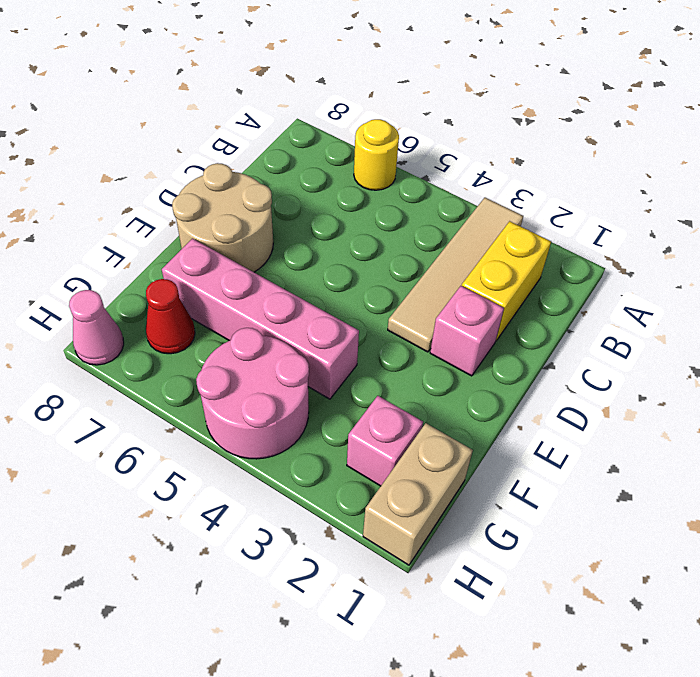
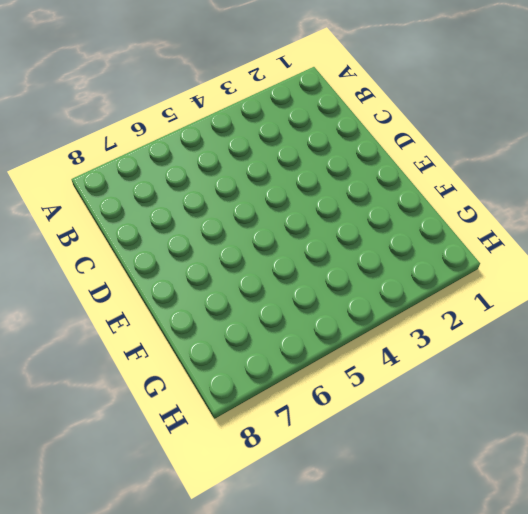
none -> tan 1x4 tile [388,198,523,352]
none -> yellow 1x1 round brick [354,119,399,190]

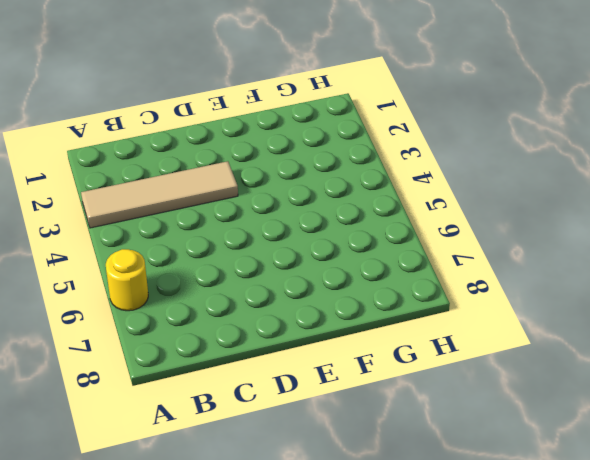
none -> yellow 1x2 brick [462,221,551,341]
none -> pink 1x1 brick [430,286,504,376]

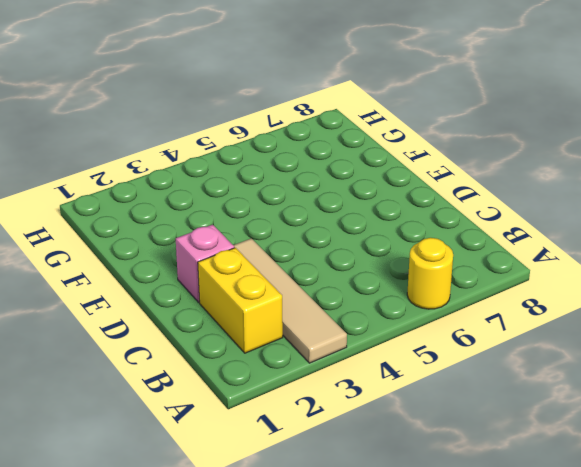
none -> tan 2x2 round brick [172,163,273,272]
none -> pink 1x4 brick [162,239,359,399]

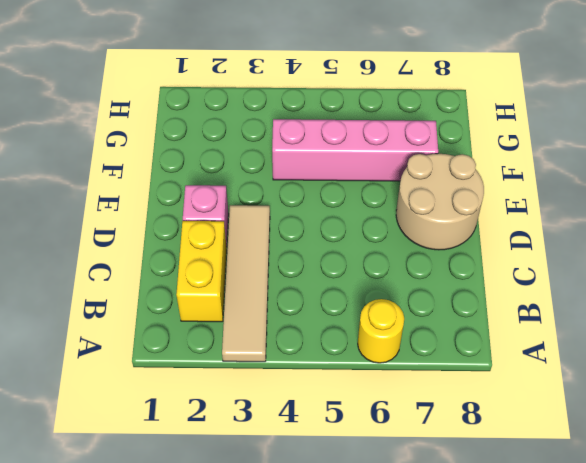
none -> tan 1x2 brick [363,423,473,565]
none -> pink 1x1 brick [347,396,423,486]

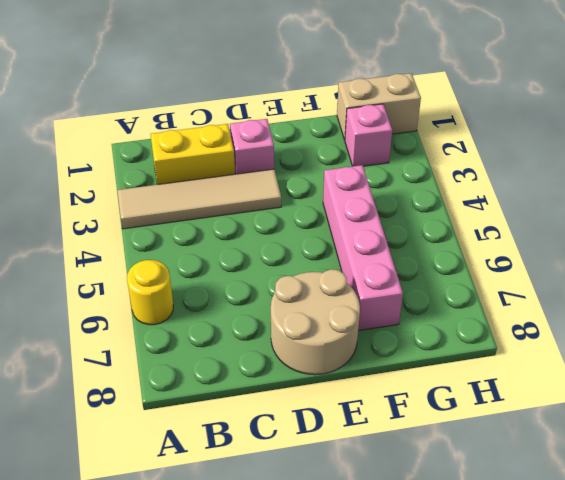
none -> pink 2x2 round brick [196,328,309,459]
none -> red 1x1 cone [146,279,195,354]

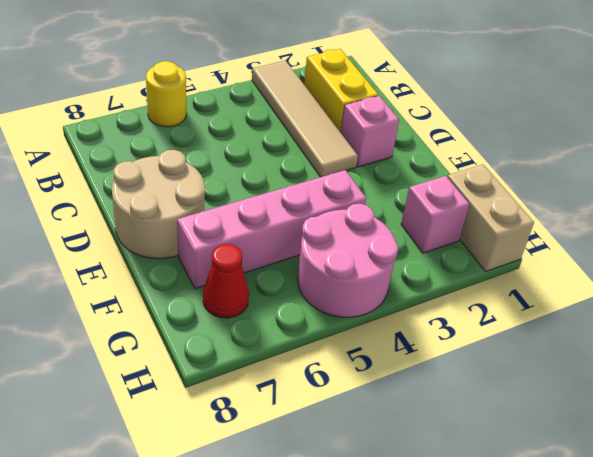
none -> pink 1x1 cone [69,290,124,365]

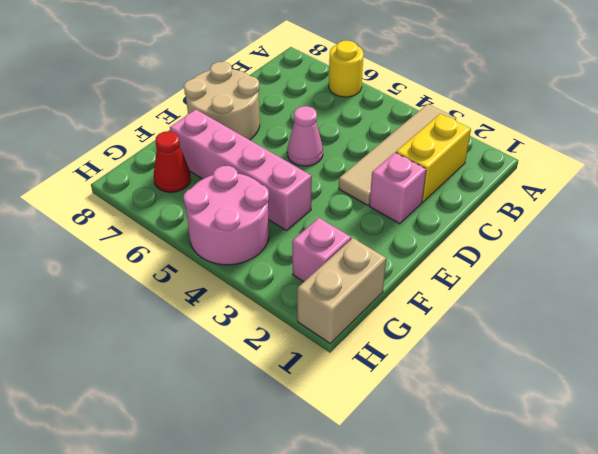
pink 1x1 cone [287,106,323,166] -> pink 1x1 cone moved to [69,290,124,365]

